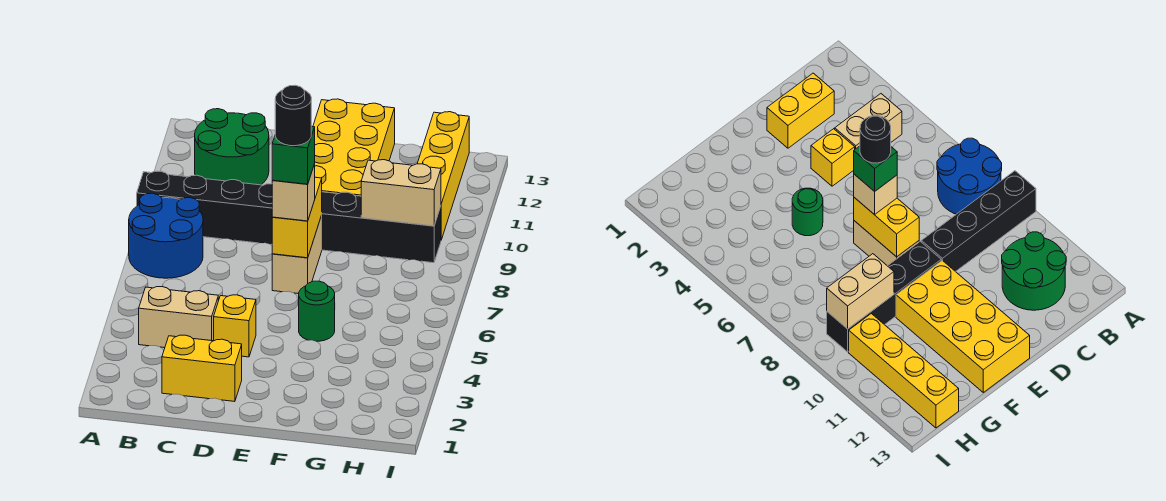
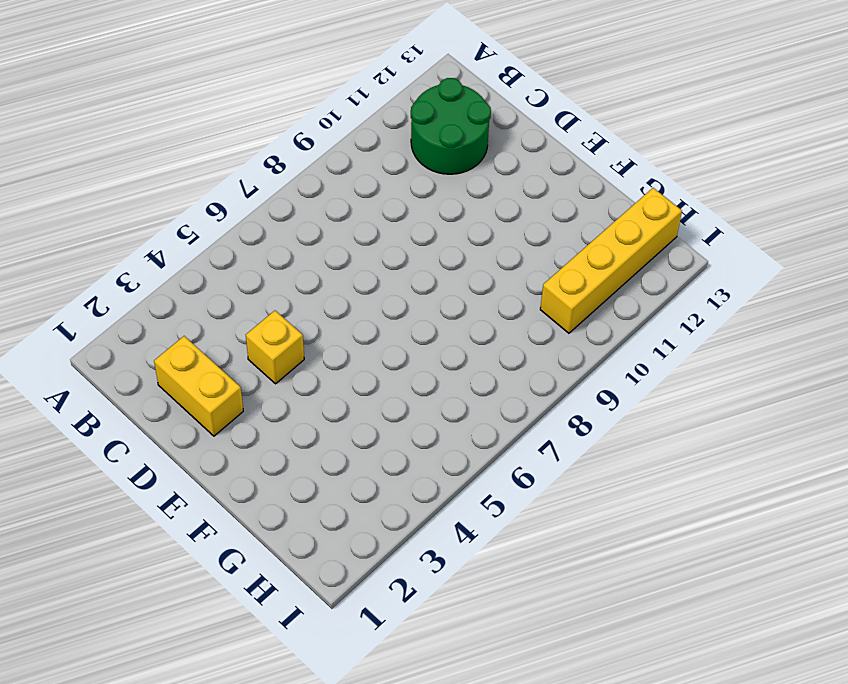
none -> blue 2x2 round brick [129,193,203,278]
none -> black 1x4 brick [137,171,272,244]
none -> tan 1x2 brick [139,287,218,348]

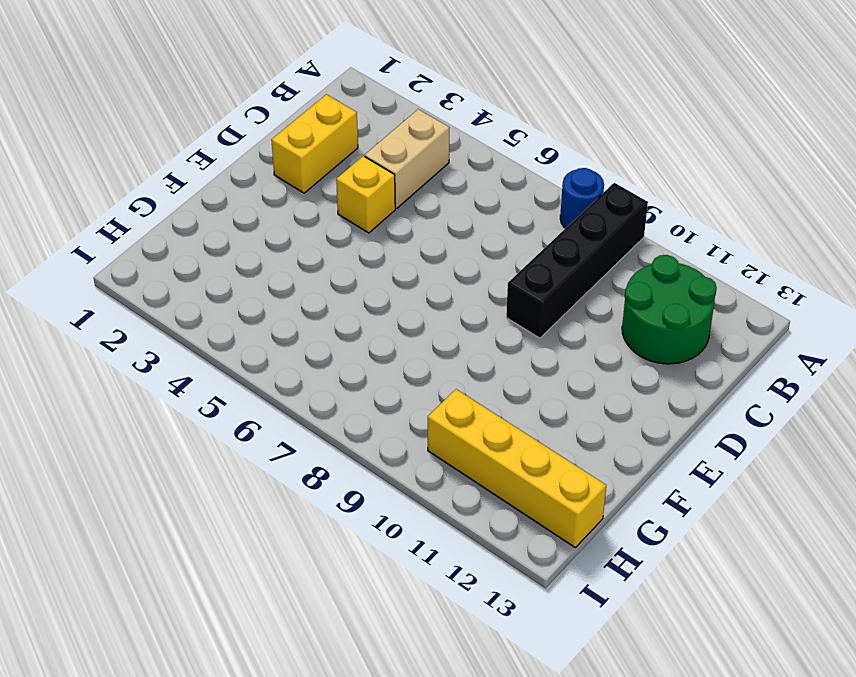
blue 1x1 round brick [560,168,604,228] -> blue 2x2 round brick [129,193,203,278]
none -> tan 1x2 brick [272,216,322,294]
none -> black 1x4 brick [321,192,441,263]
none -> yellow 2x4 brick [313,99,395,196]

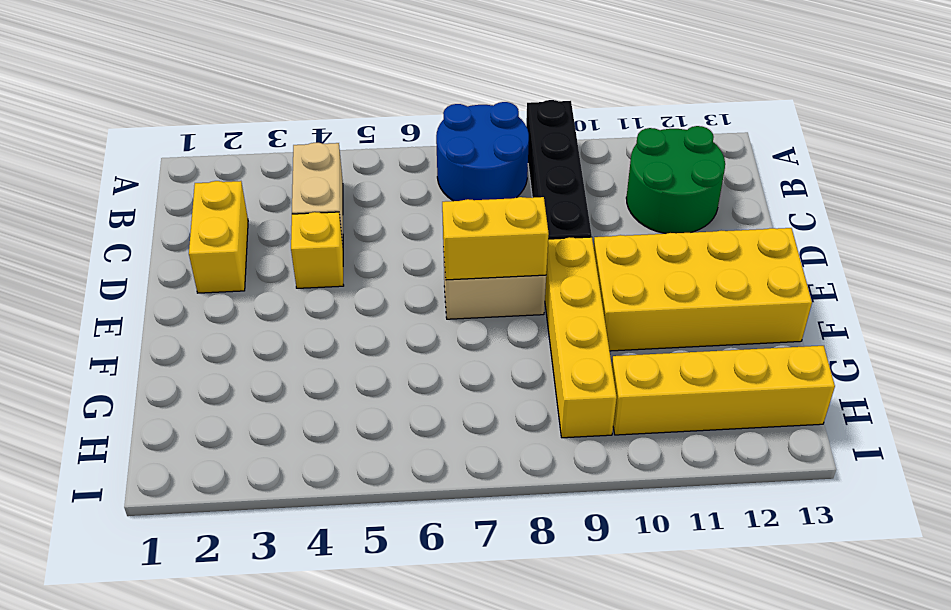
yellow 1x4 brick [545,237,617,438] -> black 1x4 brick [321,192,441,263]
none -> green 1x1 round brick [299,281,335,341]
none -> tan 1x2 brick [361,160,441,226]
none -> tan 1x1 brick [272,164,315,221]

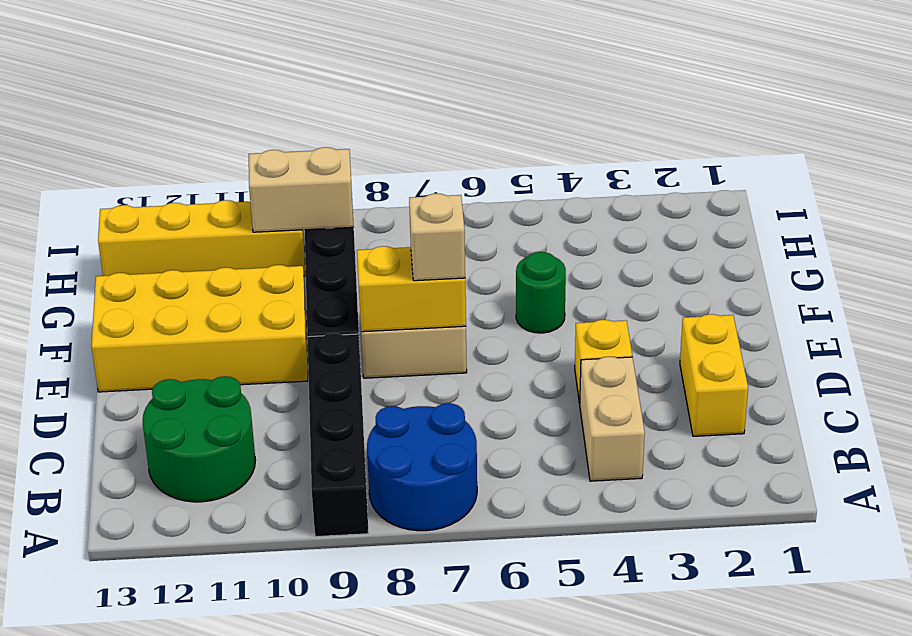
tan 1x2 brick [249,147,353,232] -> tan 1x2 brick turned to [361,160,441,226]
none -> green 1x1 brick [272,126,315,184]
none -> black 1x1 round brick [275,85,311,146]

